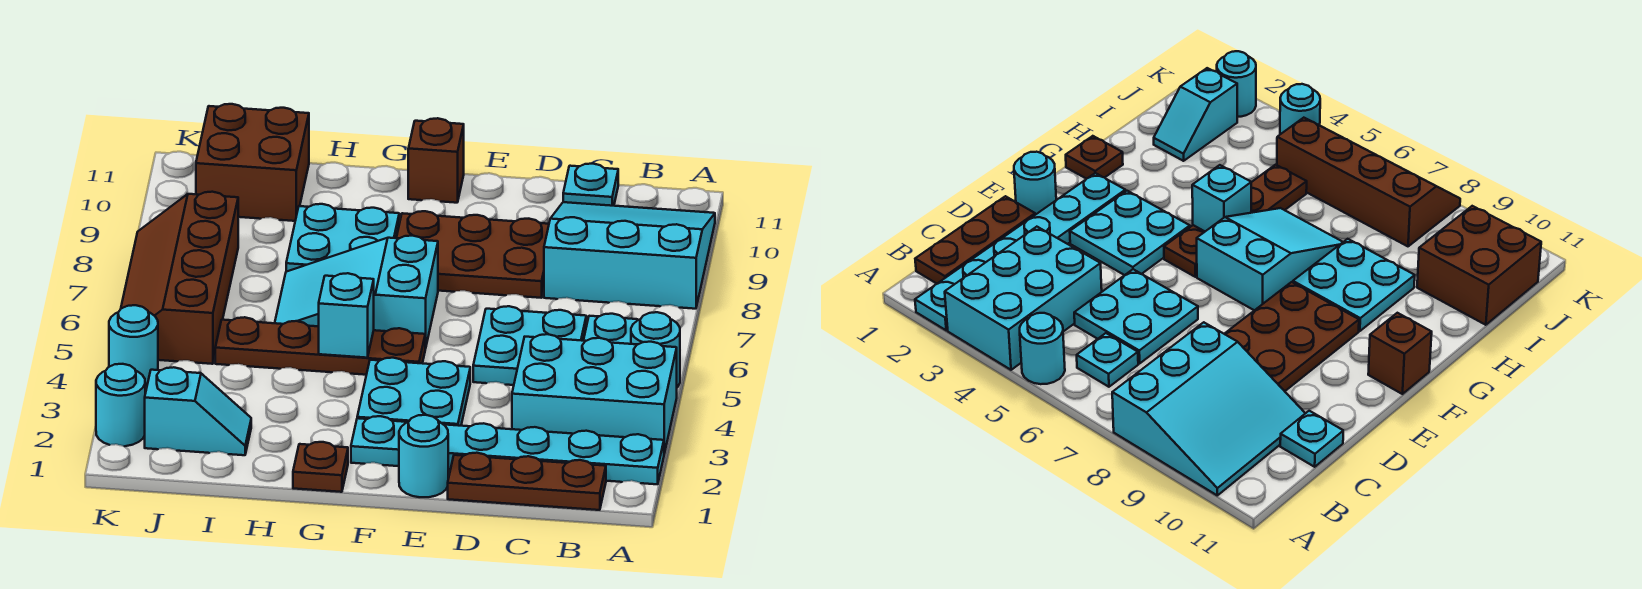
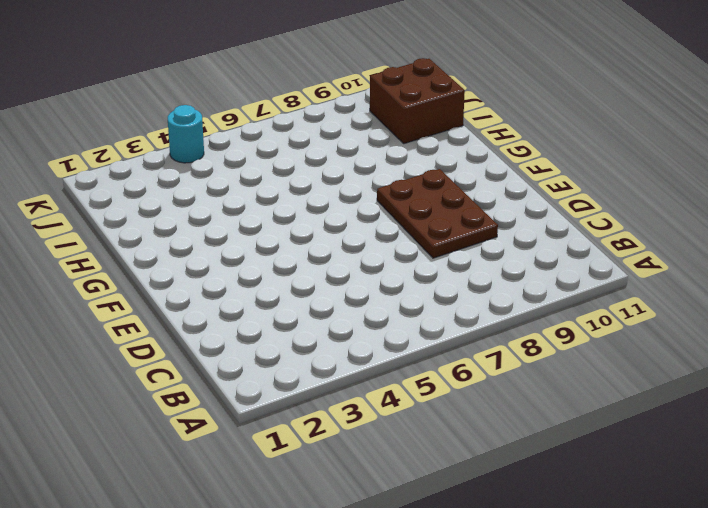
none -> cyan 1x6 plate [351,416,664,484]
none -> cyan 2x3 brick [512,334,677,454]
none -> cyan 1x1 round brick [631,312,680,387]

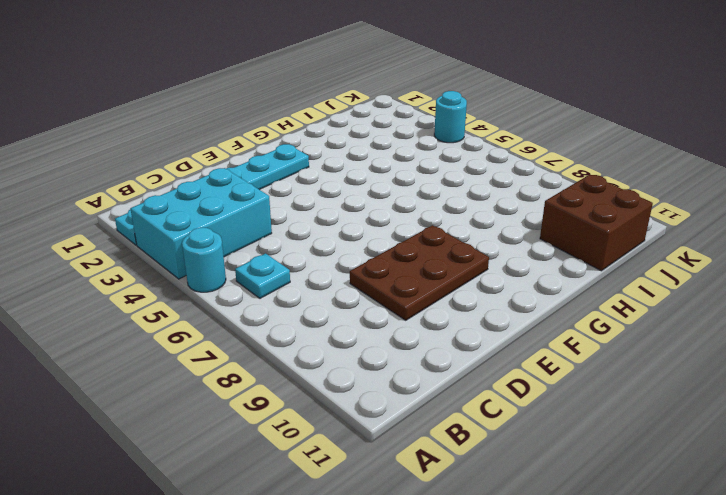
none -> cyan 3x3 slope [544,202,715,309]
none -> brown 1x3 plate [448,453,606,510]
none -> cyan 2x2 plate [473,306,586,385]

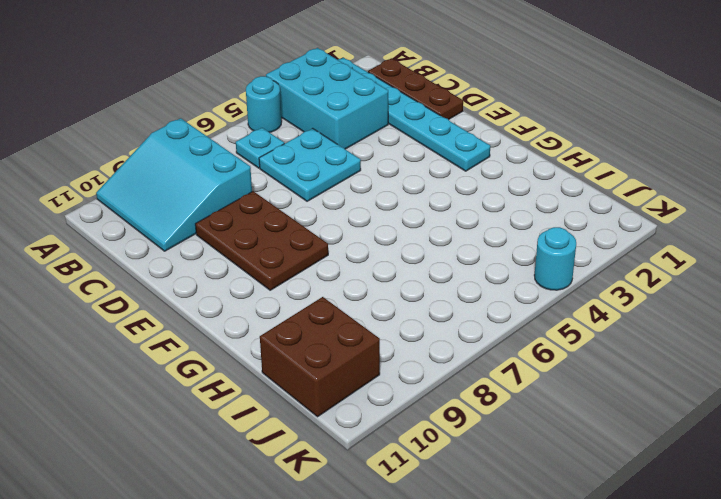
none -> cyan 1x1 plate [563,164,618,206]
none -> cyan 1x1 round brick [399,415,448,497]
none -> cyan 2x2 plate [357,358,470,426]

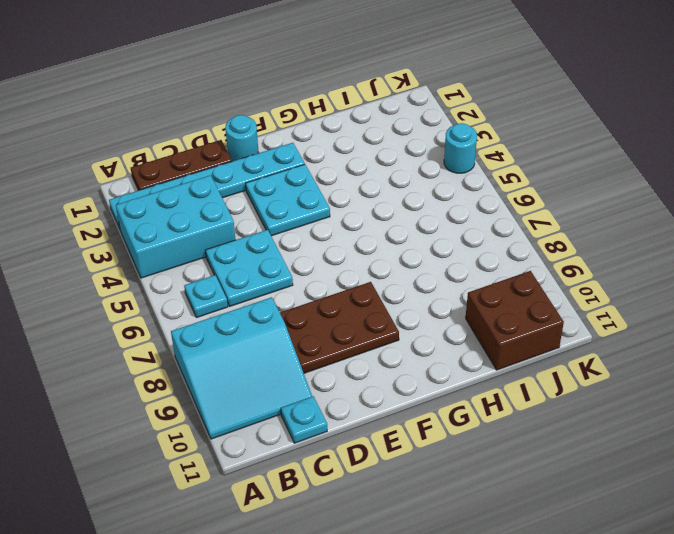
none -> cyan 1x1 round brick [631,312,680,387]
none -> brown 1x4 plate [215,317,425,375]
none -> cyan 2x3 slope [275,236,438,349]

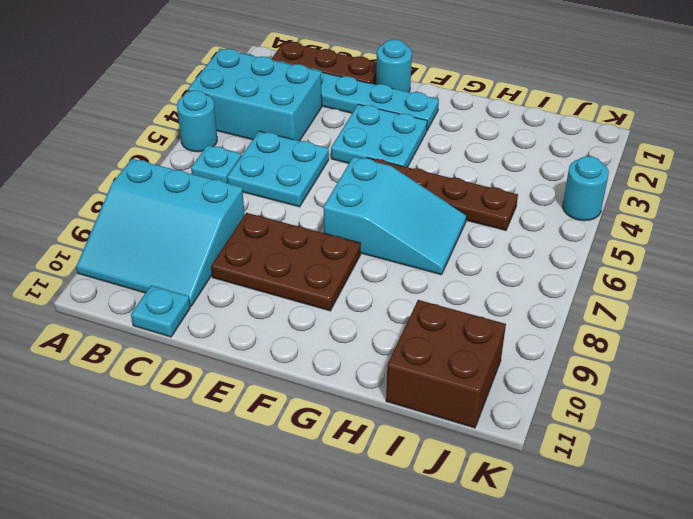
none -> brown 1x1 brick [408,118,464,203]
none -> brown 1x1 plate [293,442,348,492]
none -> cyan 2x2 plate [286,204,399,272]

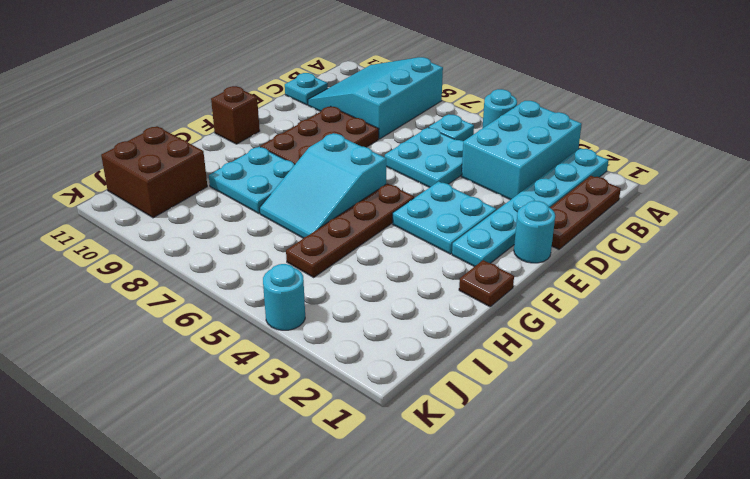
none -> cyan 1x2 slope [145,367,251,455]
none -> brown 2x4 slope [121,192,238,364]
none -> cyan 1x1 round brick [96,364,145,446]

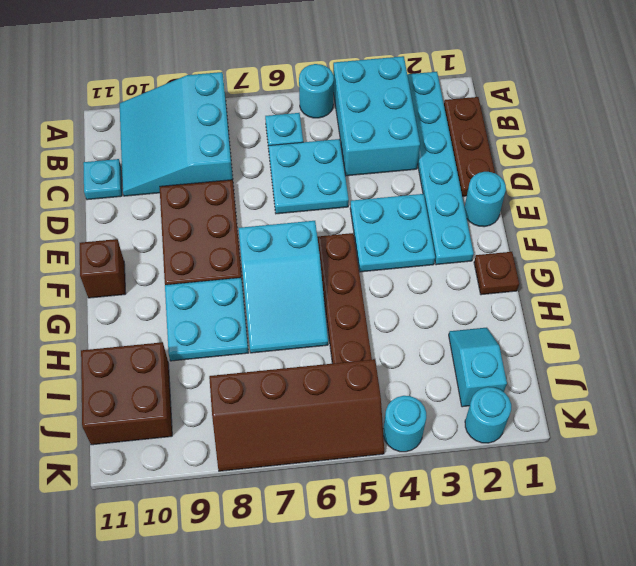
none -> cyan 1x1 brick [319,273,374,358]

